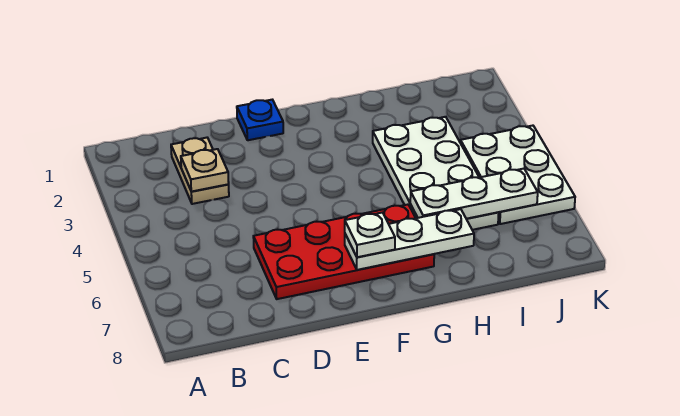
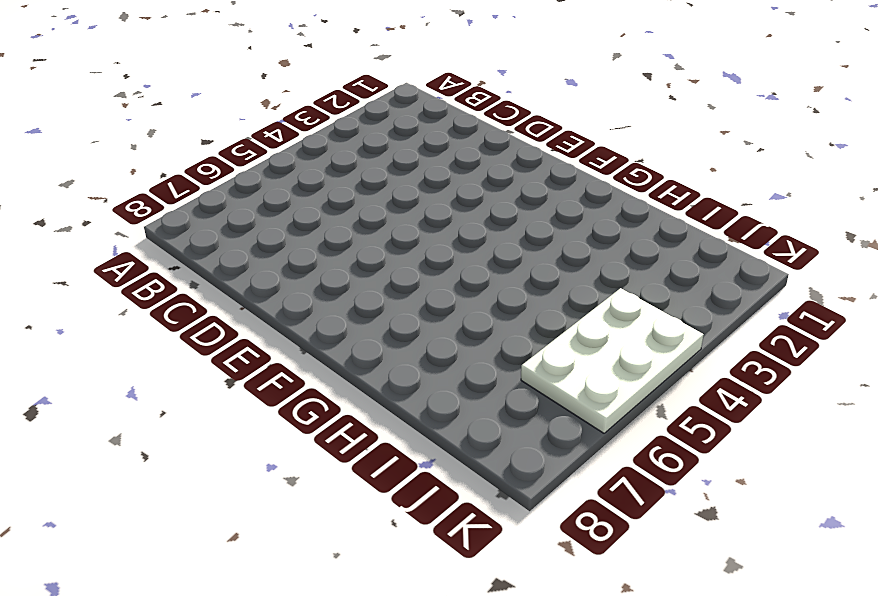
none -> tan 1x2 plate [171,138,229,204]
none -> red 2x4 plate [253,205,434,299]

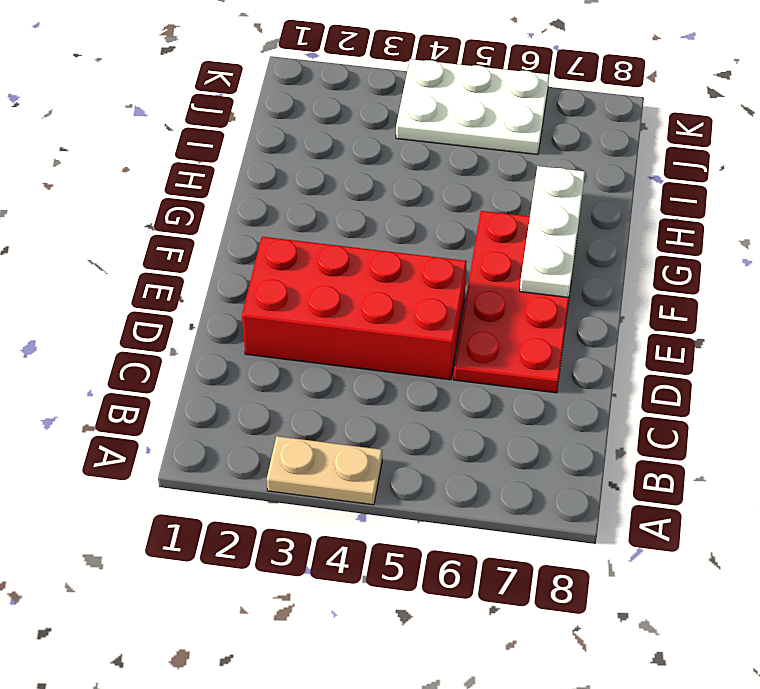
tan 1x2 plate [267,436,382,505] -> tan 1x2 plate moved to [171,138,229,204]
red 2x4 brick [242,237,467,380] -> none
none -> blue 1x1 plate [237,100,283,140]
none -> white 2x4 plate [373,117,499,230]

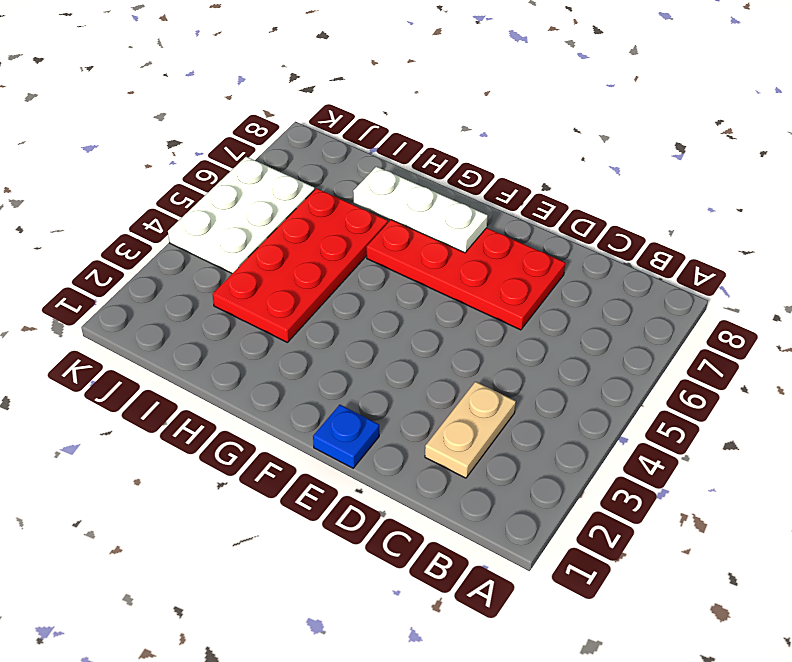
red 2x4 plate [212,188,388,342] -> white 2x4 plate [373,117,499,230]
none -> tan 1x1 plate [181,149,229,192]
none -> white 1x3 plate [410,169,538,219]

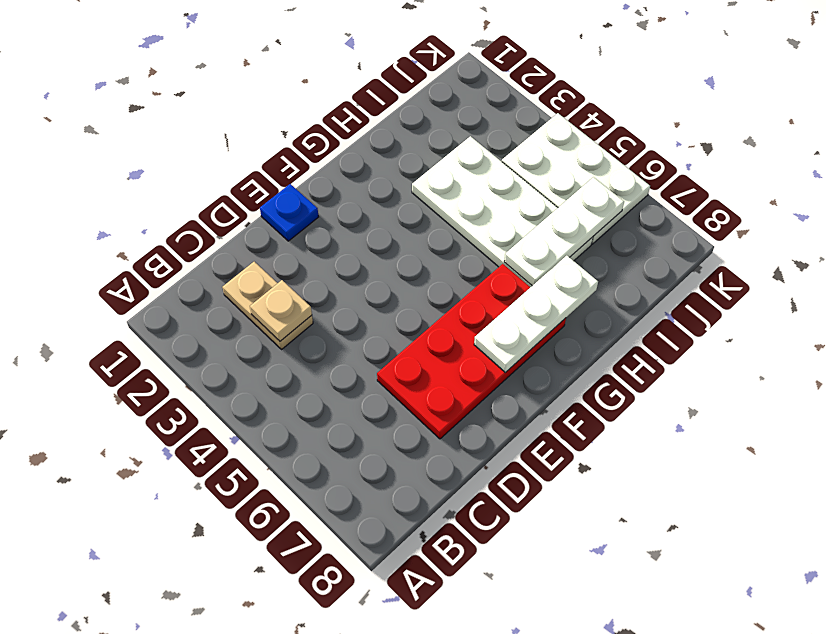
none -> white 1x1 plate [345,213,395,257]

